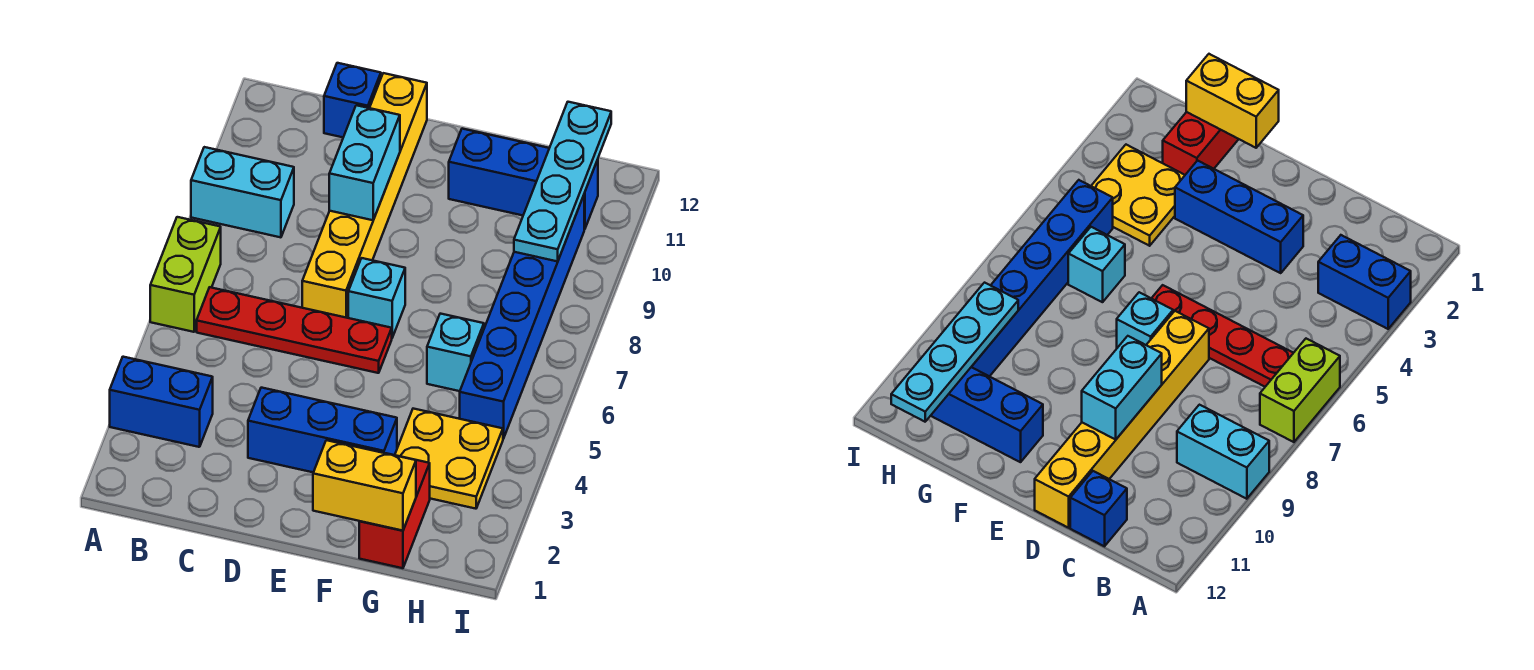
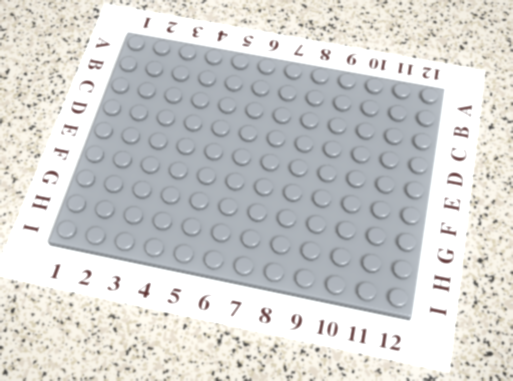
none -> blue 1x2 brick [110,357,213,447]
none -> lime 1x2 brick [150,217,221,332]
none -> cyan 1x2 brick [191,147,294,237]

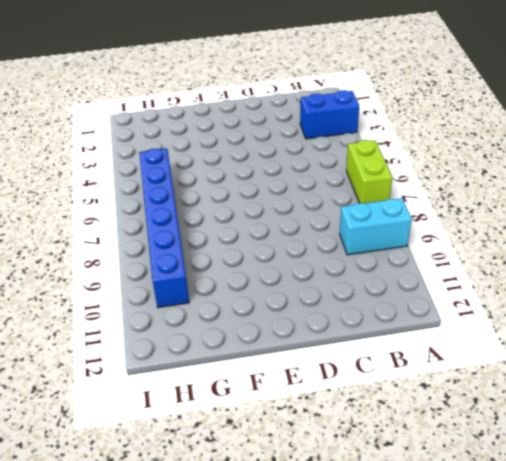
none -> red 1x4 plate [197,287,392,373]
none -> blue 1x1 brick [324,63,381,137]
none -> blue 1x3 brick [248,388,397,472]

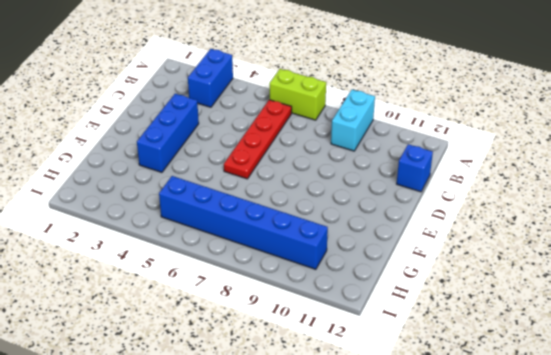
none -> yellow 1x6 brick [302,73,427,318]
none -> cyan 1x1 brick [348,258,405,338]
none -> blue 1x3 brick [449,129,598,229]

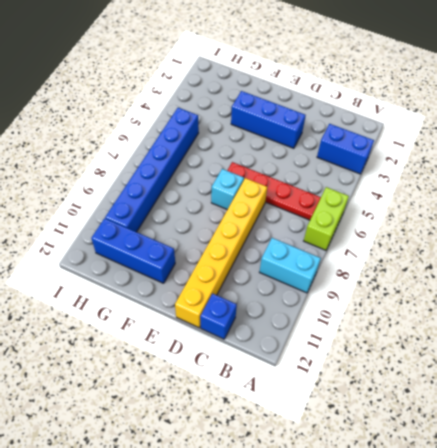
none -> red 1x2 brick [359,453,430,568]
none -> yellow 2x2 plate [395,409,503,509]
none -> cyan 1x1 brick [427,314,484,391]

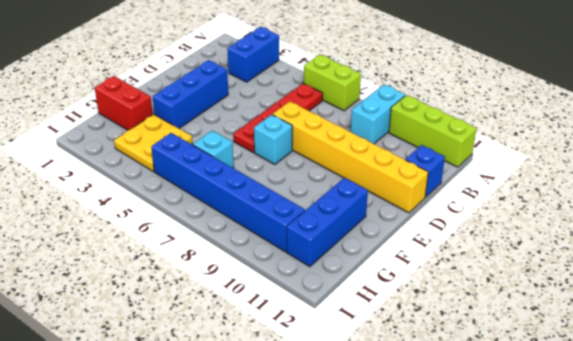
lime 1x3 brick [389,95,477,167] -> none
none -> cyan 1x2 brick [329,105,400,220]
none -> yellow 1x2 brick [313,440,416,531]
none -> cyan 1x4 plate [514,102,611,261]

